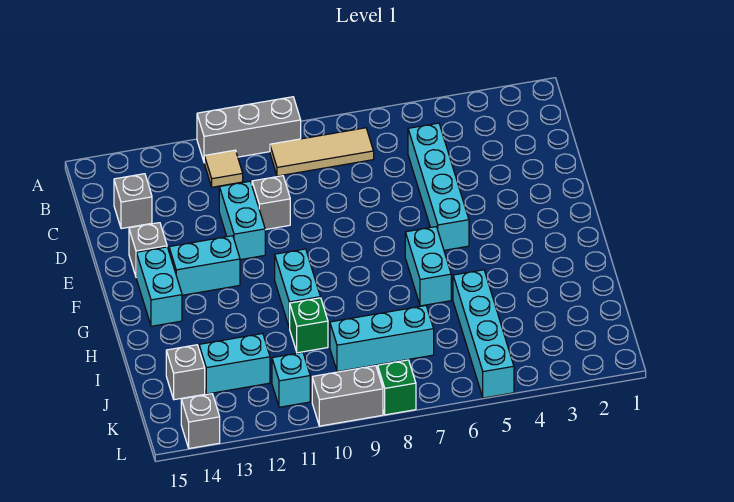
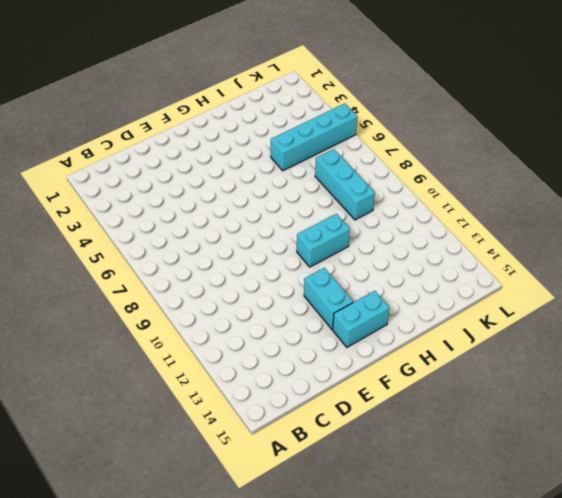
none -> grey 1x3 brick [197,97,301,161]
none -> tan 1x3 tile [270,128,374,176]
none -> tan 1x1 tile [204,150,243,187]

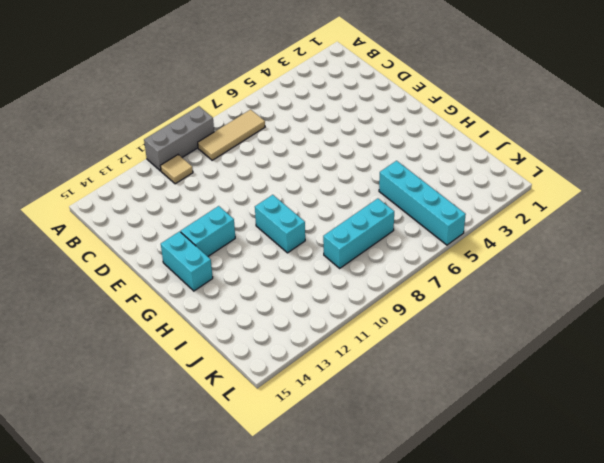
none -> cyan 1x4 brick [408,123,469,250]
none -> grey 1x1 brick [114,174,152,229]
none -> grey 1x1 brick [252,176,290,230]

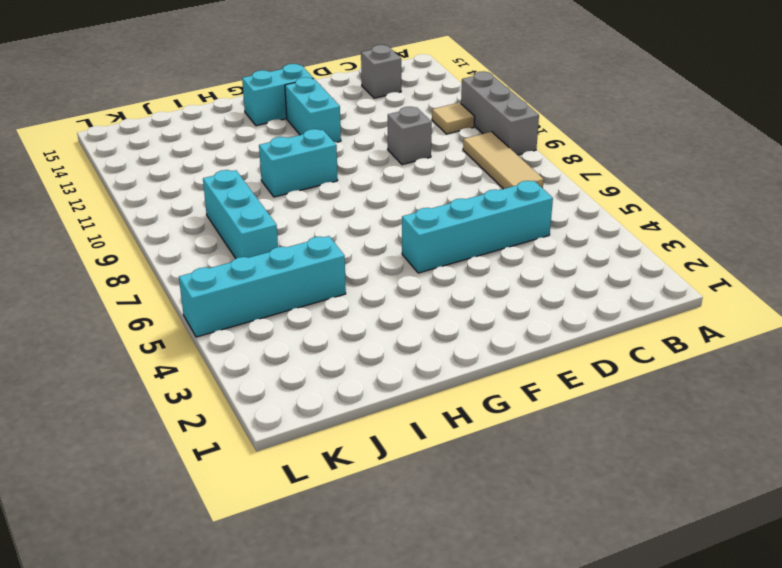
none -> cyan 1x2 brick [219,181,265,260]
none -> grey 1x1 brick [129,223,167,276]
none -> cyan 1x2 brick [405,227,451,306]

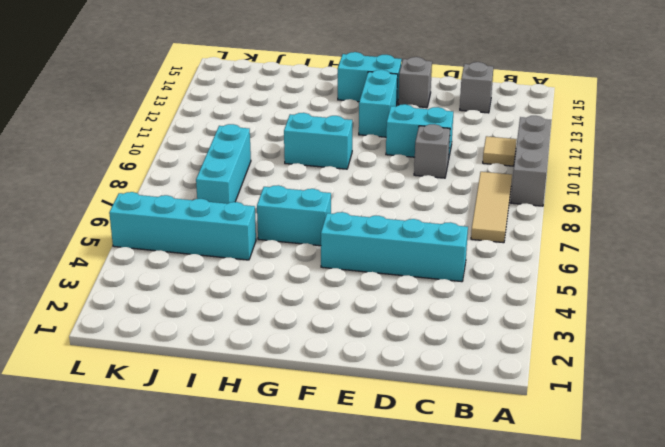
none -> green 1x1 brick [290,298,328,353]
none -> cyan 1x2 brick [199,334,270,394]
none -> grey 1x1 brick [166,345,205,400]

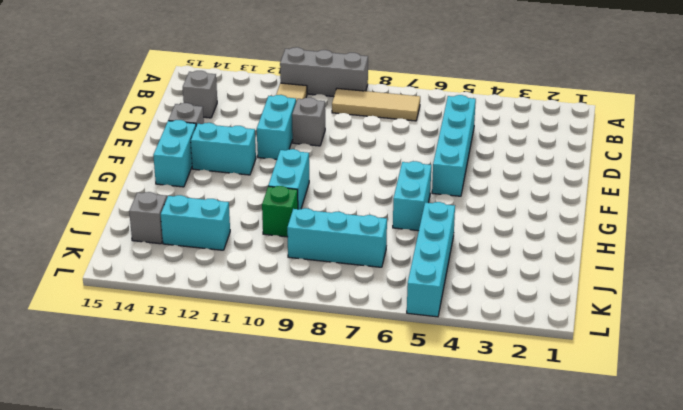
none -> cyan 1x1 brick [272,352,310,407]
none -> green 1x1 brick [378,360,416,415]
none -> grey 1x2 brick [312,366,383,426]

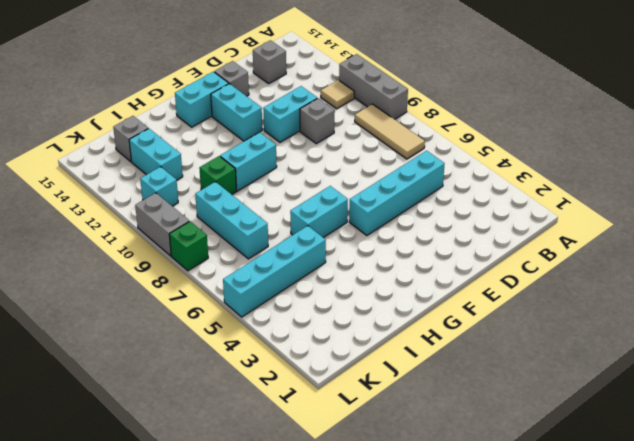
none -> grey 1x1 brick [181,394,220,448]

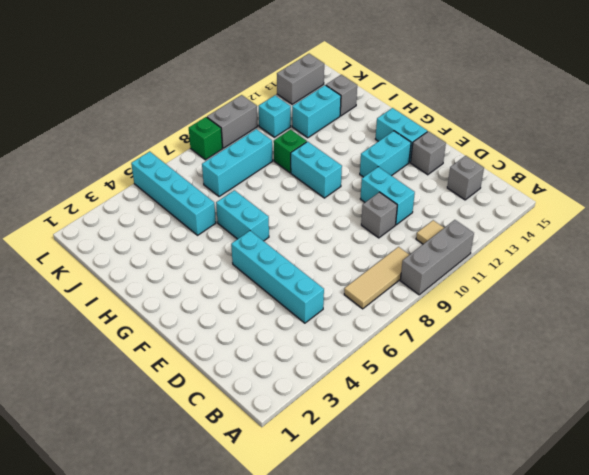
grey 1x2 brick [277,54,324,104] -> grey 1x1 brick [181,394,220,448]

